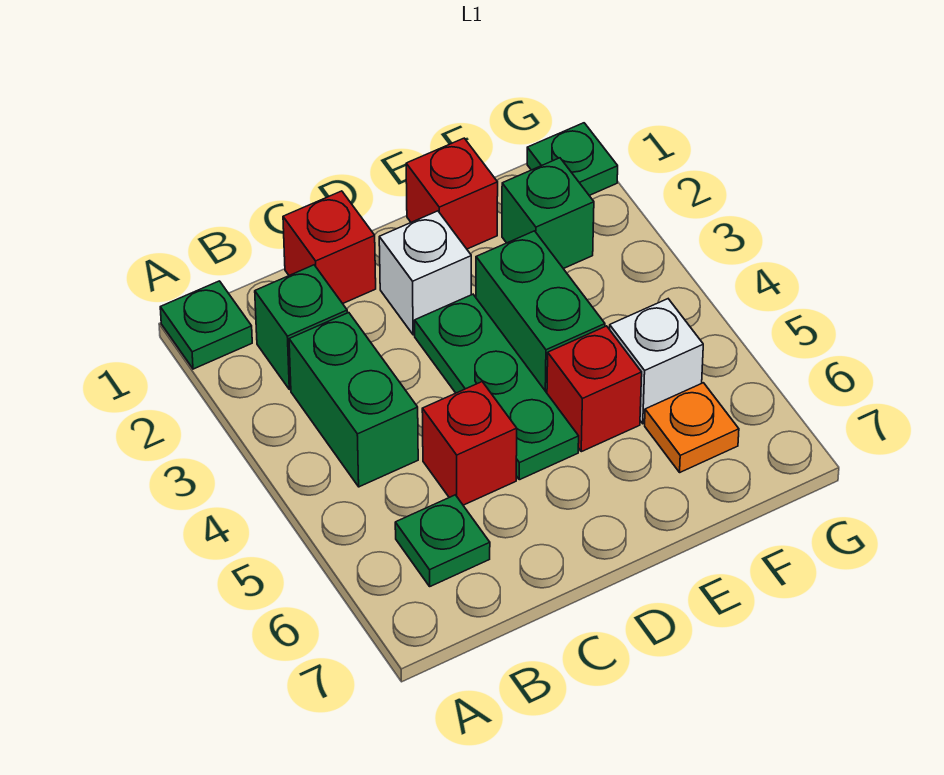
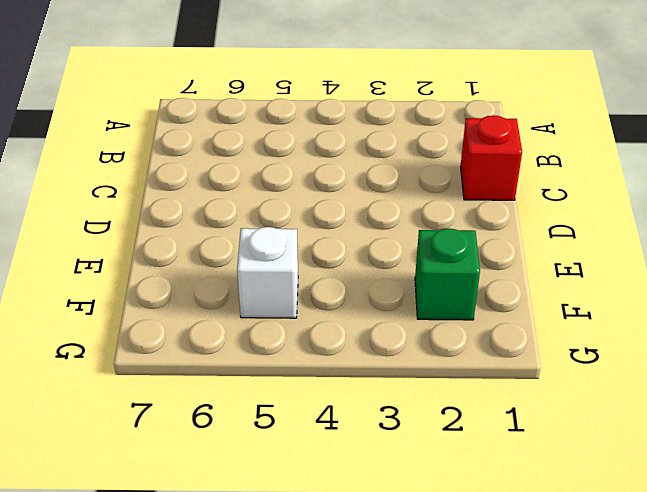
none -> green 1x1 plate [160,281,252,369]
none -> green 1x1 brick [255,265,347,390]
none -> green 1x2 brick [289,313,418,487]

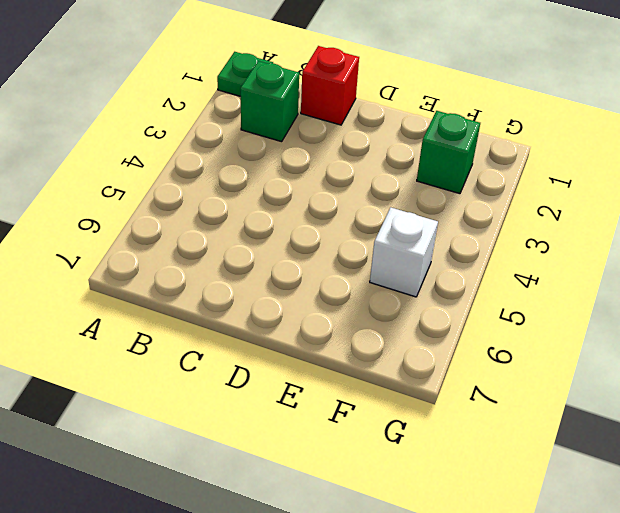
none -> green 1x2 brick [289,313,418,487]
none -> green 1x1 plate [395,495,490,586]
none -> red 1x1 brick [422,382,517,505]

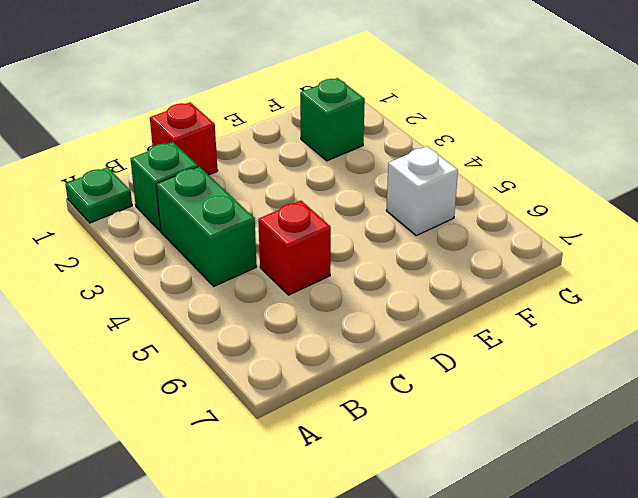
none -> green 1x1 plate [395,495,490,586]
none -> white 1x1 brick [379,211,471,335]
none -> green 1x3 plate [415,294,579,480]

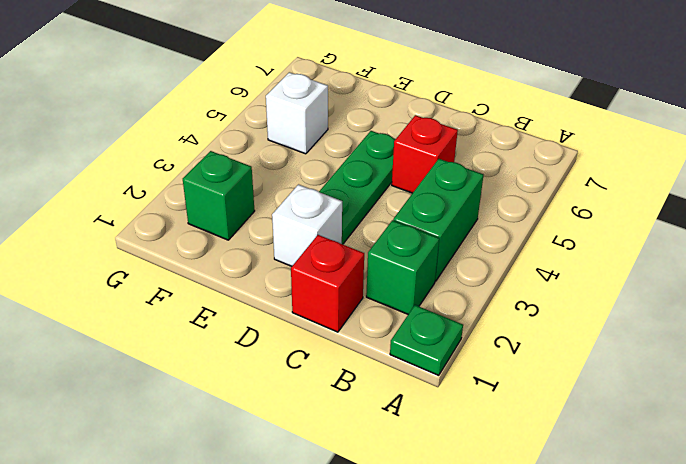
none -> green 1x1 plate [395,495,490,586]
none -> red 1x1 brick [406,138,498,249]
none -> green 1x2 brick [476,231,605,393]

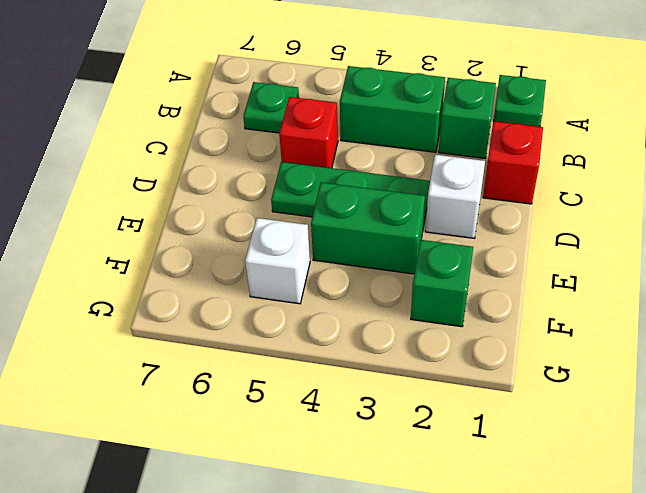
none -> red 1x1 brick [406,138,498,249]
none -> red 1x1 brick [547,326,642,452]
none -> orange 1x1 plate [645,383,739,472]

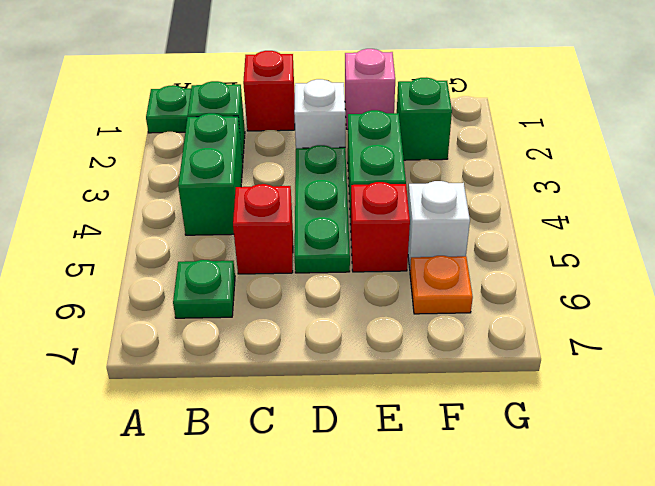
pink 1x1 brick [345,49,395,129] -> red 1x1 brick [406,138,498,249]
none -> green 1x1 plate [527,123,618,195]

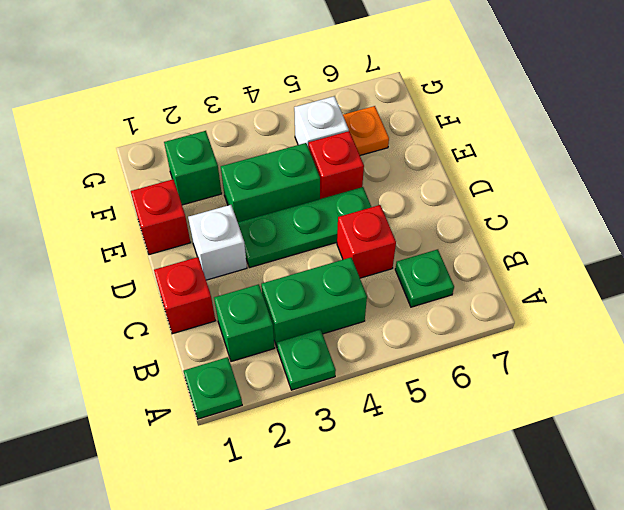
green 1x1 plate [277,329,336,390] -> green 1x1 plate moved to [527,123,618,195]

